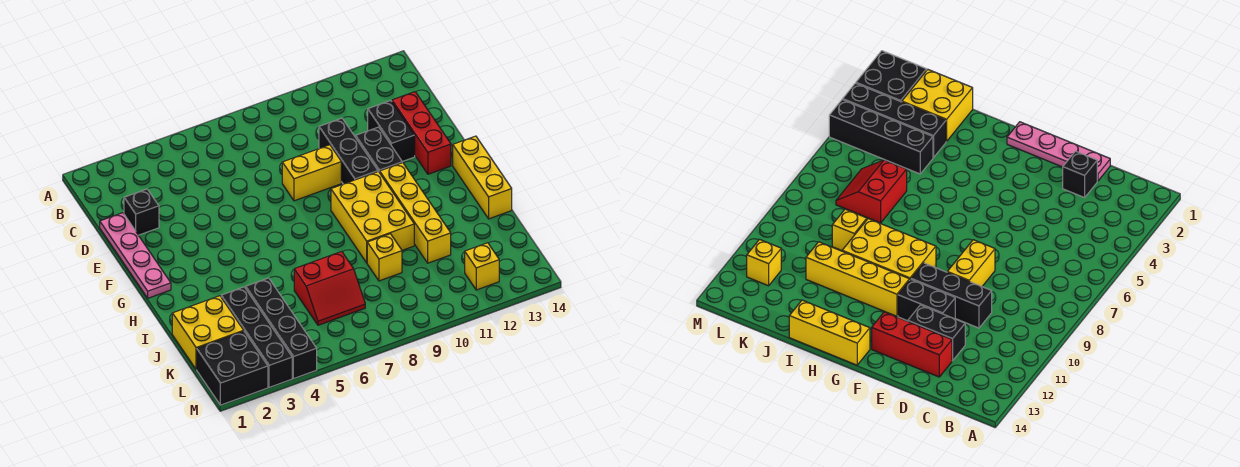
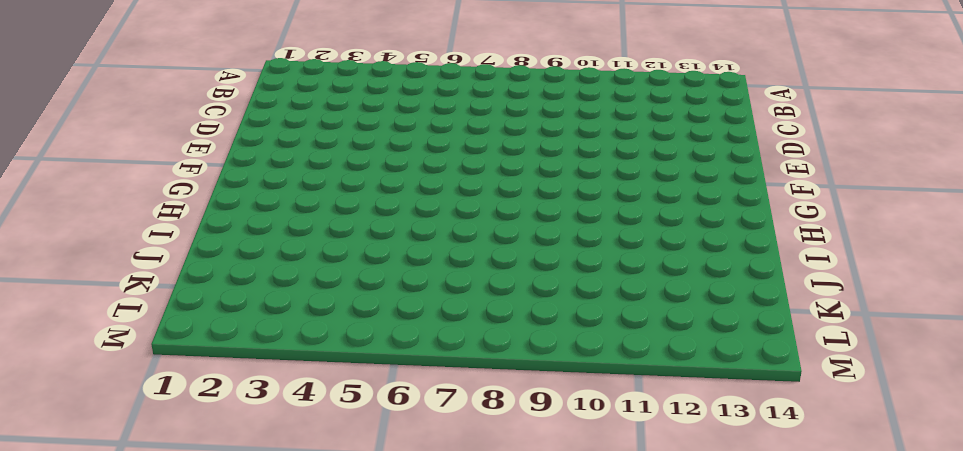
none -> pink 1x4 plate [100,213,171,298]
none -> black 1x1 brick [124,189,159,235]
none -> black 1x3 brick [319,118,378,184]

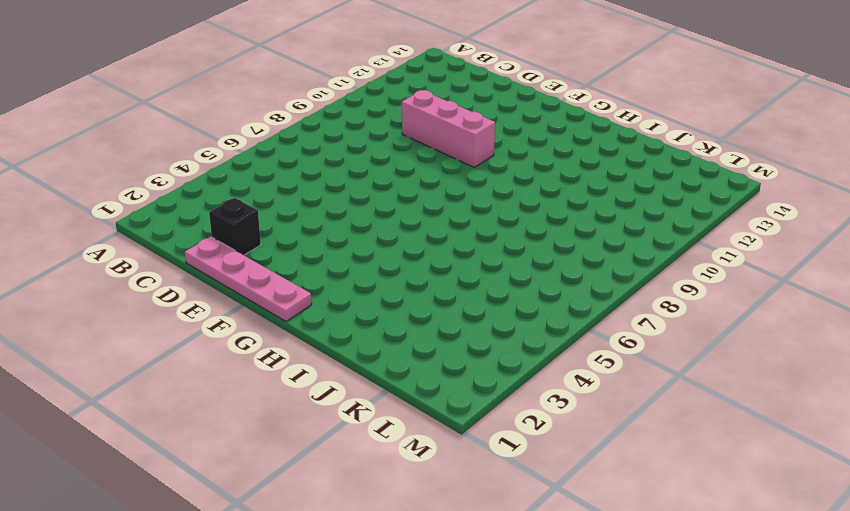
pink 1x3 brick [402,90,495,167] -> black 1x3 brick [319,118,378,184]
none -> black 1x2 brick [368,100,415,162]
none -> red 1x3 brick [392,92,451,174]
none -> yellow 1x2 brick [282,145,341,201]

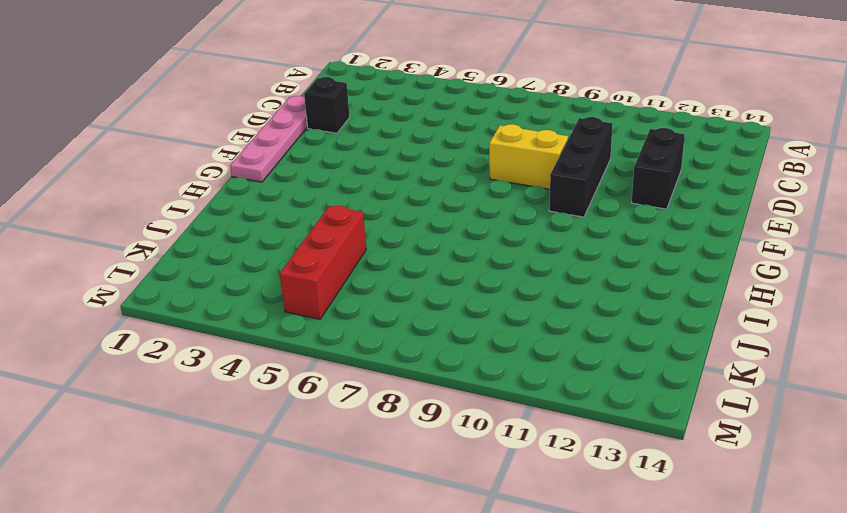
red 1x3 brick [280,206,366,319] -> red 1x3 brick moved to [392,92,451,174]
none -> black 1x2 brick [355,127,402,173]
none -> yellow 2x3 brick [331,172,414,263]
none -> yellow 1x4 brick [380,163,451,263]

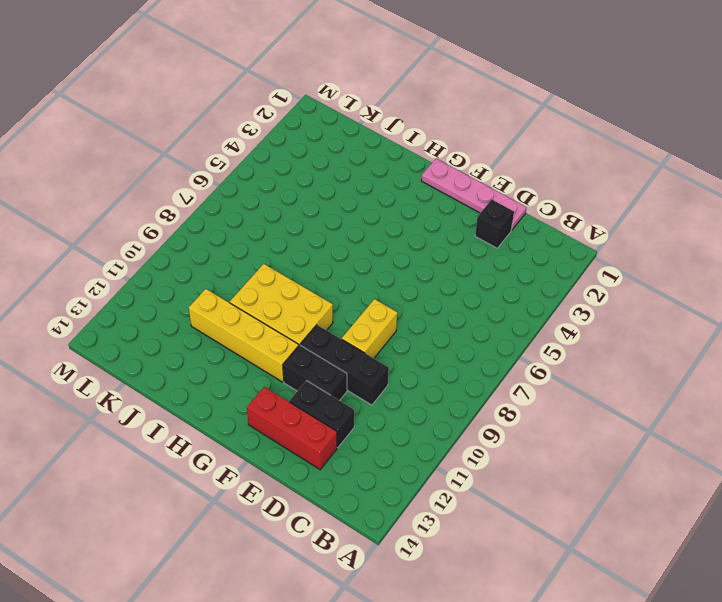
none -> yellow 1x3 brick [453,136,512,219]
none -> yellow 2x2 brick [172,296,244,370]
none -> black 1x4 brick [221,287,292,387]

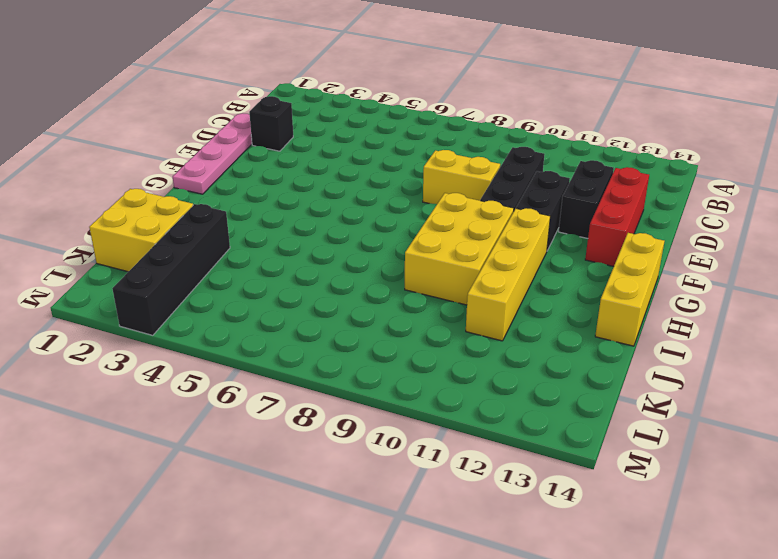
none -> black 1x4 brick [246,278,317,379]
none -> red 2x2 slope [294,251,365,325]
none -> yellow 1x1 brick [367,234,402,281]

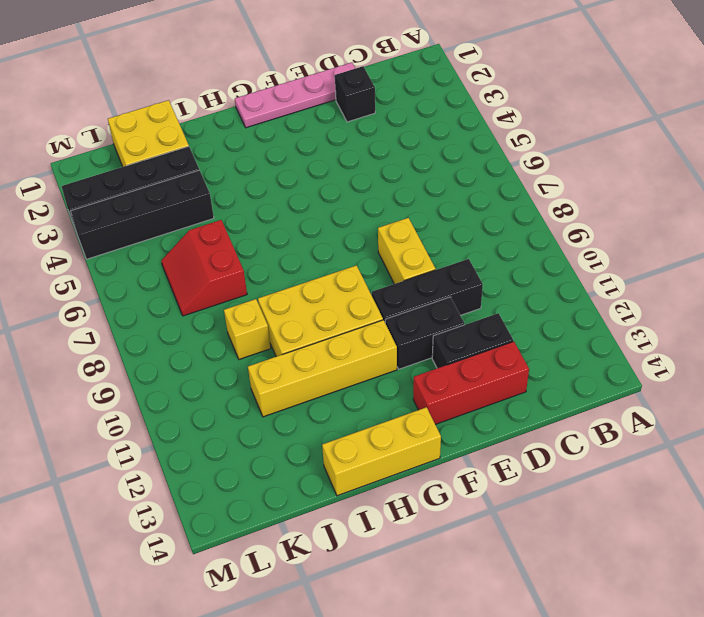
none -> black 2x2 brick [197,331,268,405]
none -> yellow 1x1 brick [465,243,499,290]

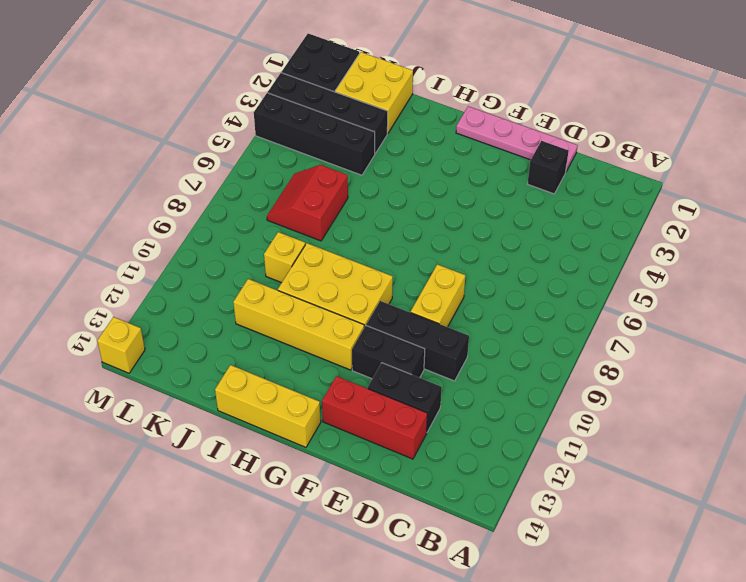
yellow 1x1 brick [97,317,145,373] -> yellow 1x1 brick moved to [465,243,499,290]

